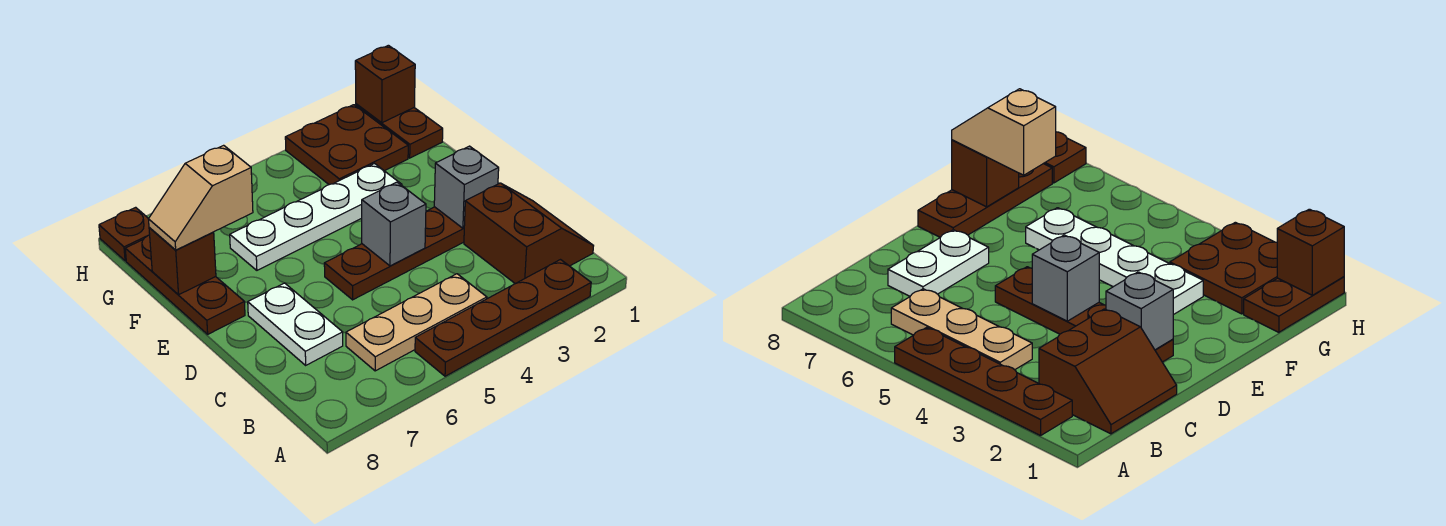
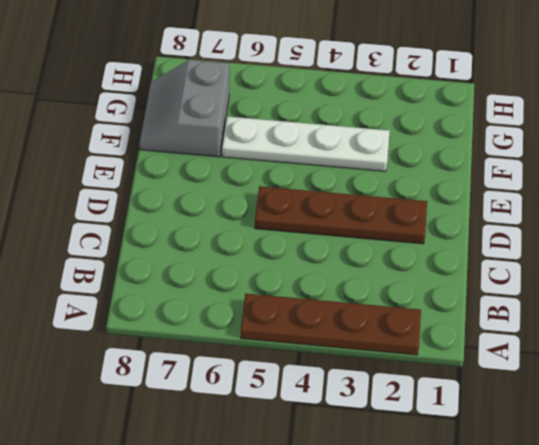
grey 2x2 slope [139,60,229,157] -> brown 1x3 plate [125,235,245,334]
none -> brown 2x2 slope [464,183,593,284]
none -> tan 1x3 plate [346,274,487,371]
none -> white 1x2 plate [248,283,343,365]

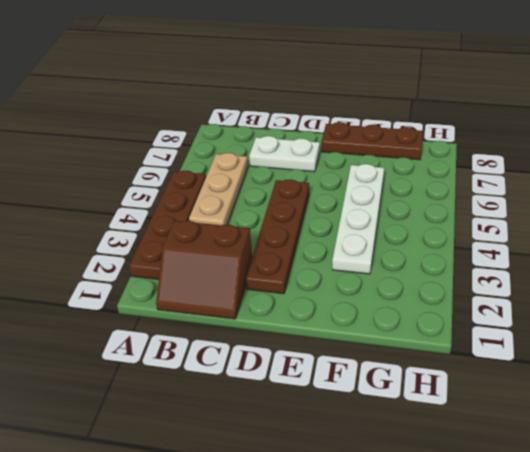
none -> brown 1x2 plate [356,104,443,158]
none -> brown 2x2 plate [285,105,408,185]
none -> brown 1x1 plate [99,207,150,261]

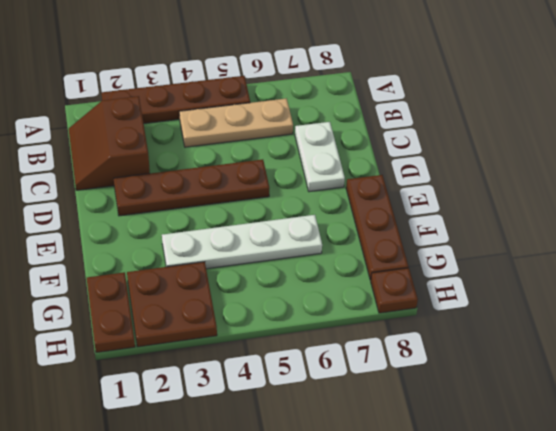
none -> grey 1x1 brick [434,146,499,228]
none -> grey 1x1 brick [362,182,426,266]
none -> brown 1x1 brick [149,228,216,295]

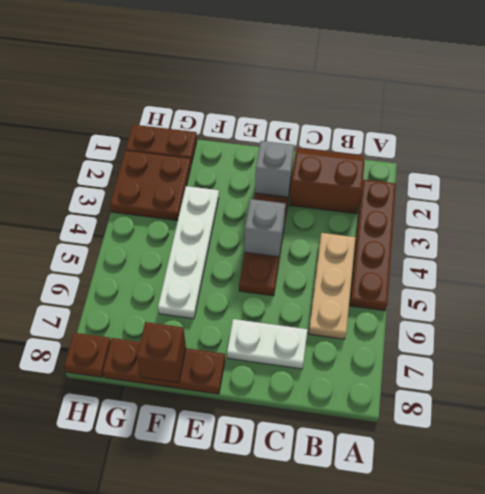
none -> brown 1x1 brick [355,45,415,123]
none -> tan 1x2 slope [149,145,253,250]

